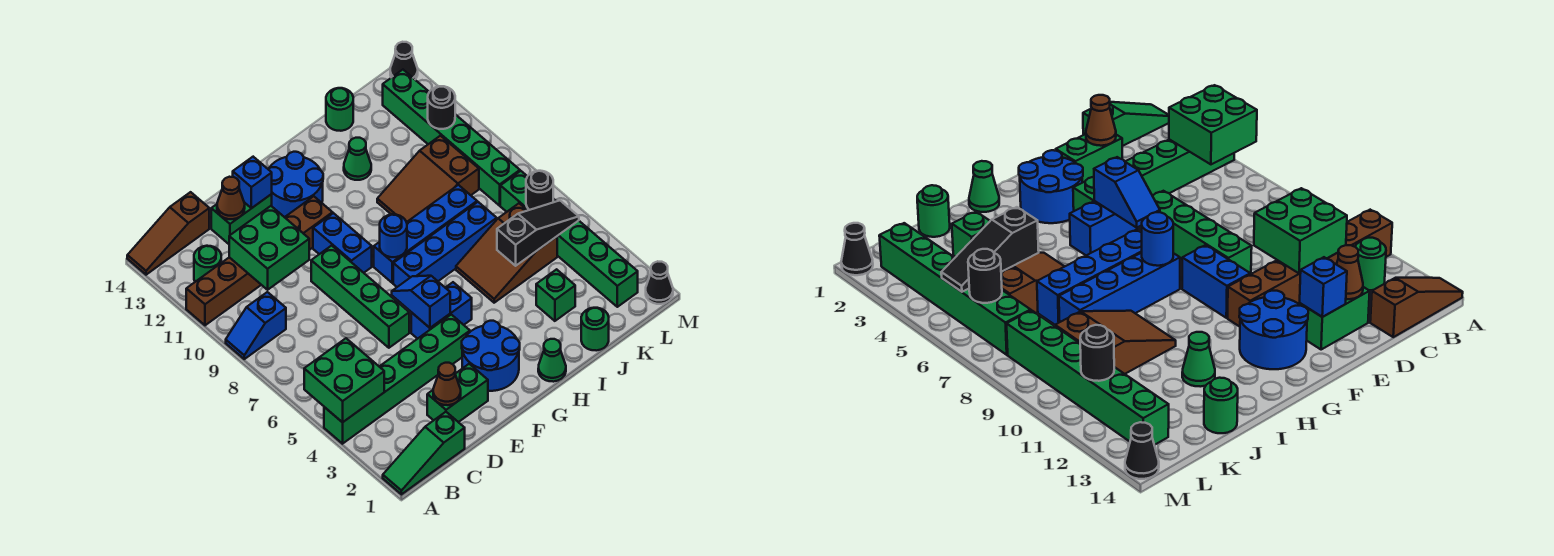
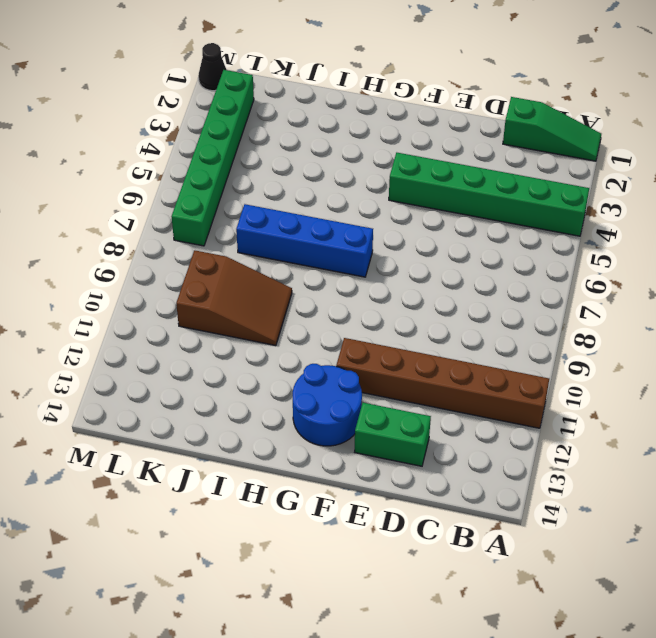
none -> blue 1x2 slope [226,292,286,359]
none -> brown 1x3 slope [127,192,209,275]
none -> green 1x1 round brick [194,246,221,282]
none -> green 1x2 brick [427,364,488,422]

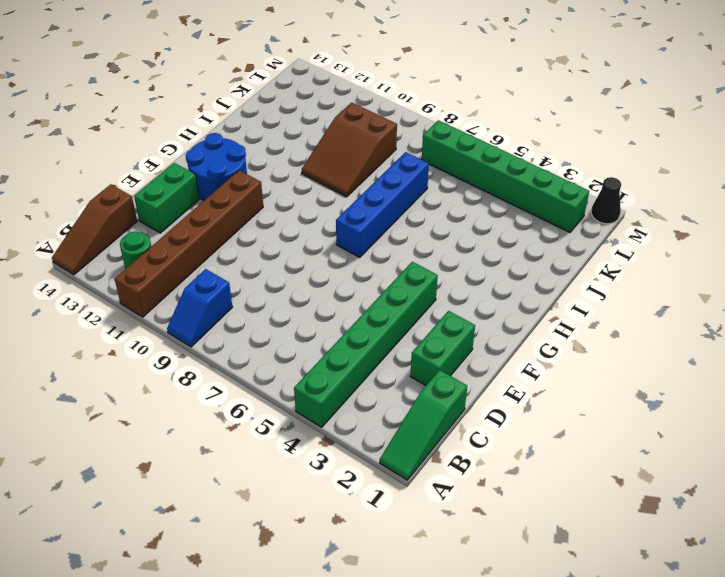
none -> green 1x4 brick [311,246,409,348]
none -> blue 2x2 round brick [462,321,520,391]
none -> blue 1x2 brick [411,282,472,339]
none -> blue 1x2 brick [313,213,372,273]

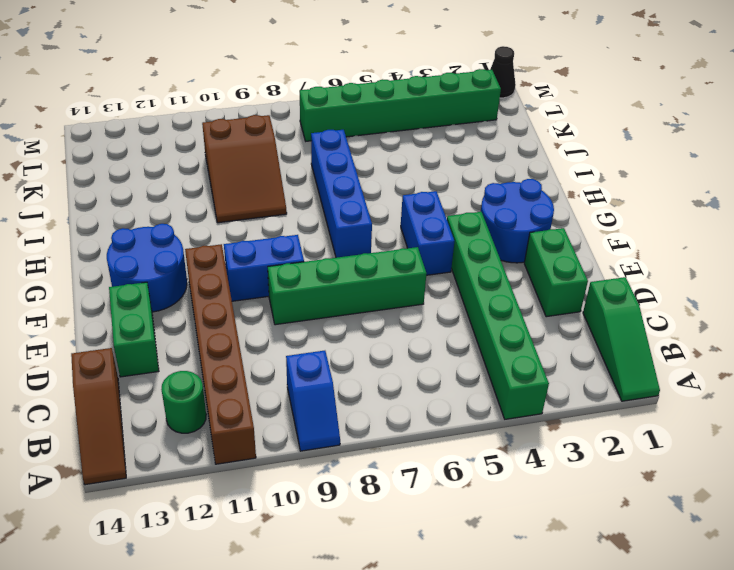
none -> blue 1x4 brick [374,185,477,283]
none -> green 1x1 cone [538,339,566,382]
none -> brown 2x3 slope [456,203,557,303]
none -> green 1x1 cone [344,138,371,180]

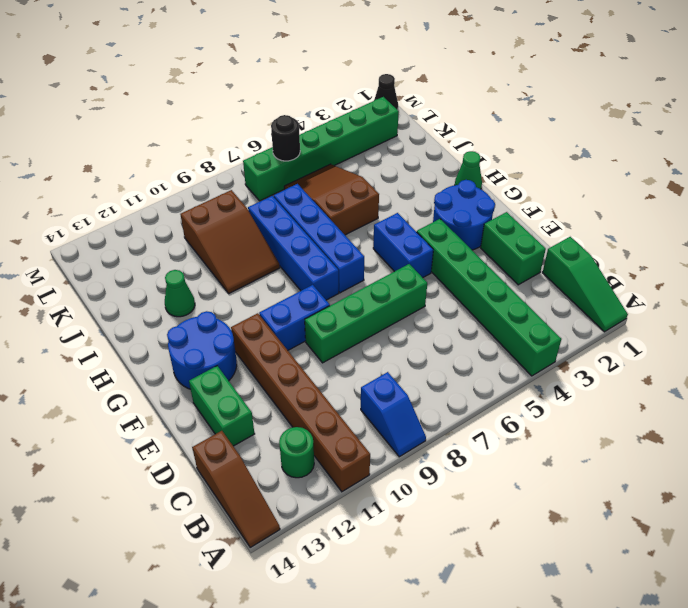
brown 2x3 slope [284,164,379,235] -> brown 2x3 slope turned to [456,203,557,303]
none -> green 1x1 round brick [581,308,609,351]
none -> green 1x1 brick [536,269,575,321]
none -> green 1x1 round brick [326,88,353,131]
none -> green 1x6 brick [383,70,520,206]

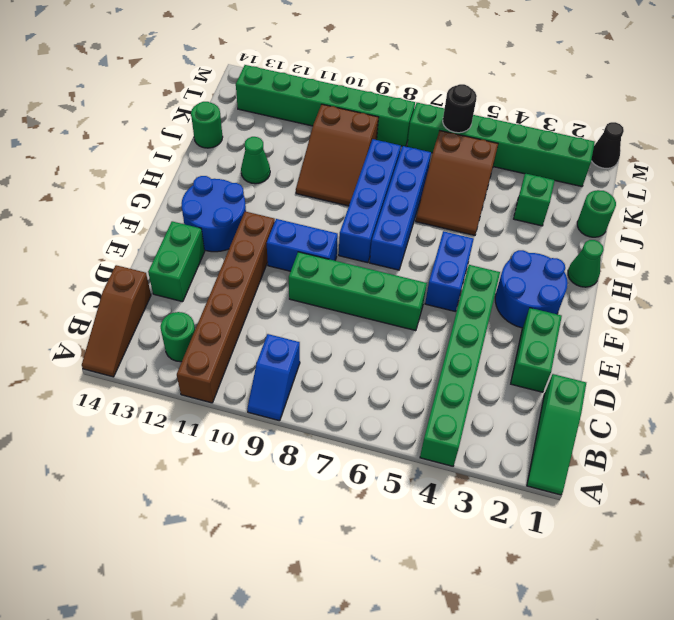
none -> black 1x1 cone [390,42,418,79]
none -> green 2x2 brick [304,338,384,422]
none -> green 2x2 brick [229,206,309,290]
none -> brown 1x1 cone [433,363,461,405]

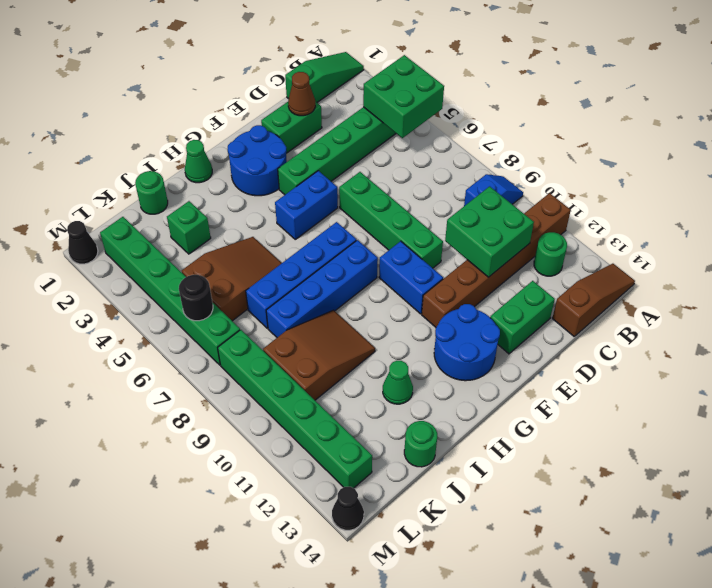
none -> brown 1x1 cone [217,177,245,219]
none -> blue 1x1 brick [233,157,272,208]
none -> blue 1x2 slope [392,276,450,328]
none -> blue 1x1 round brick [380,214,407,257]

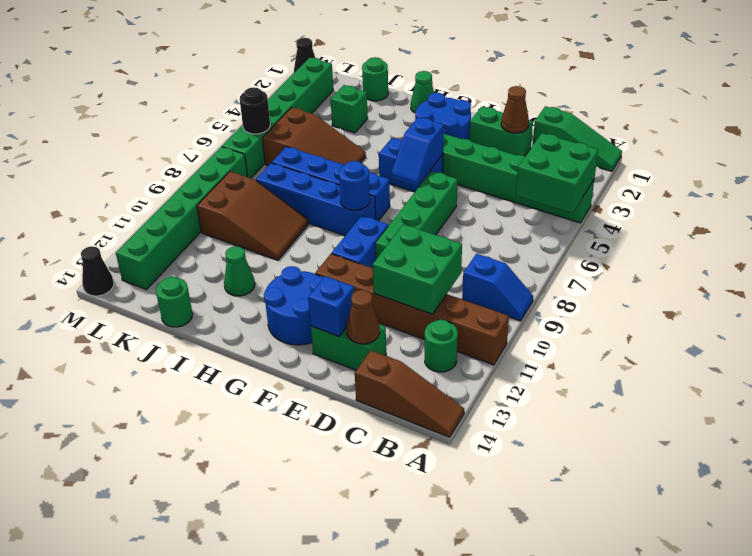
none -> black 1x3 slope [497,201,579,266]
none -> black 1x1 round brick [428,86,455,129]

